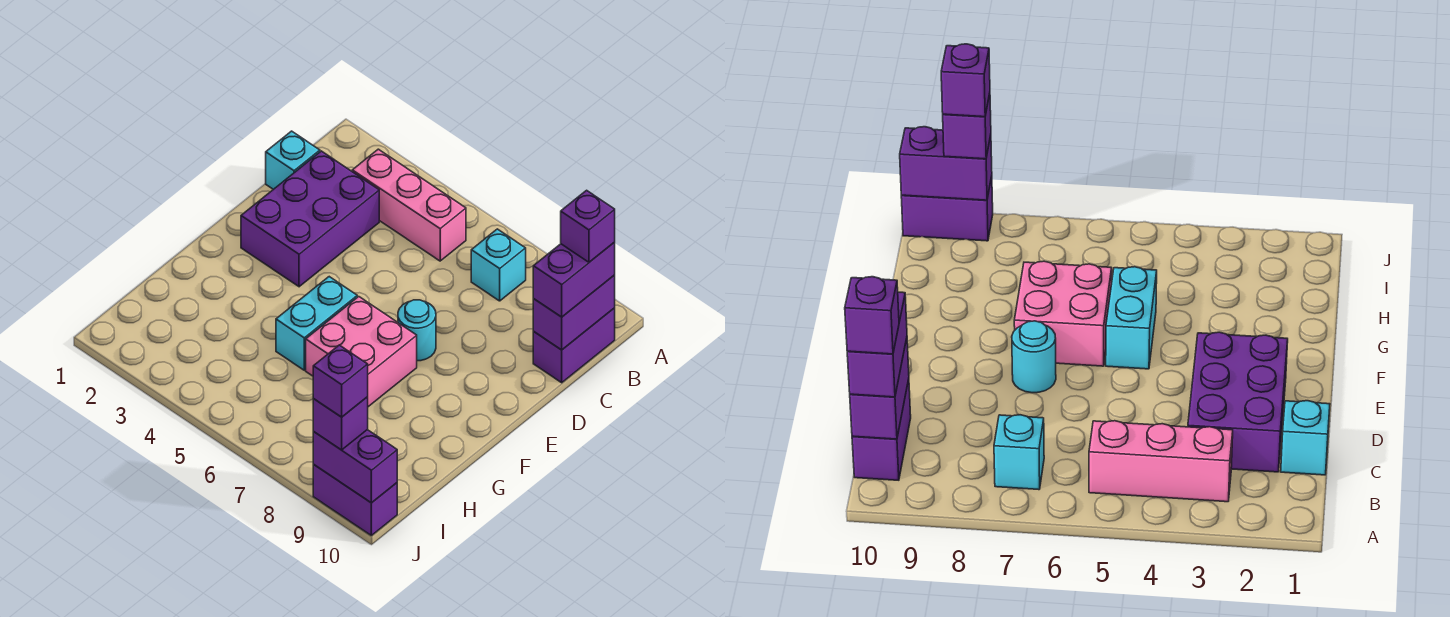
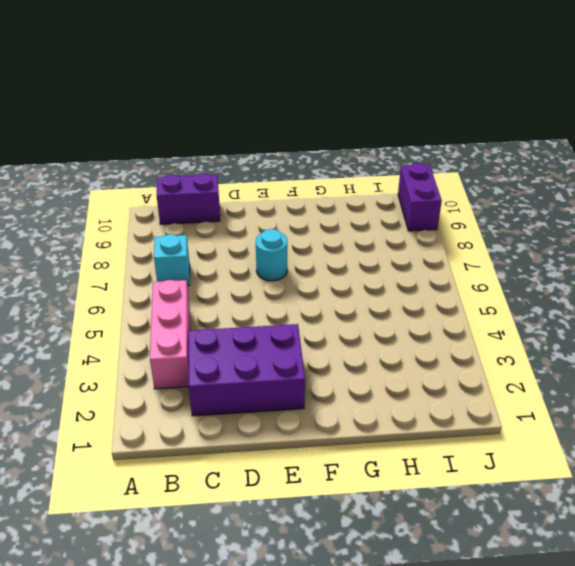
none -> cyan 1x1 brick [266,131,320,189]
none -> cyan 1x2 brick [276,277,357,370]
none -> pink 2x2 brick [306,297,417,407]

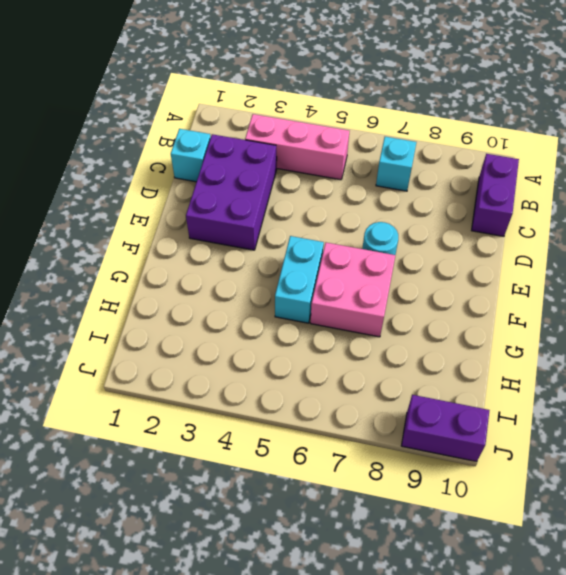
none -> purple 1x2 brick [533,275,615,350]
none -> purple 1x2 brick [313,430,397,503]
none -> purple 1x2 brick [533,242,615,317]

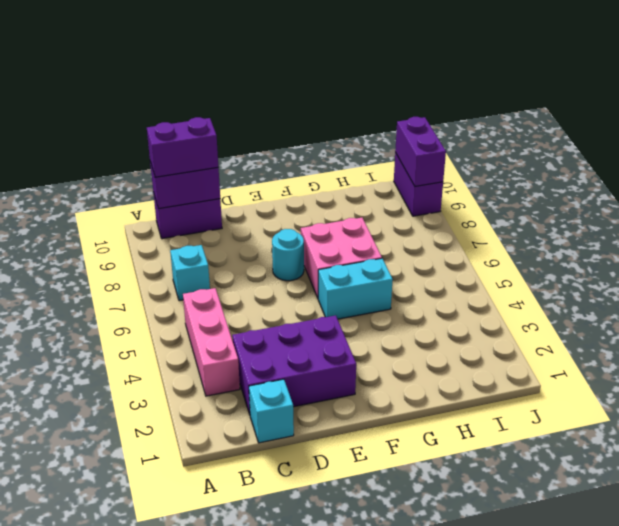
none -> purple 1x1 brick [313,397,368,450]
none -> purple 1x1 brick [561,190,615,262]
none -> purple 1x1 brick [313,345,368,417]

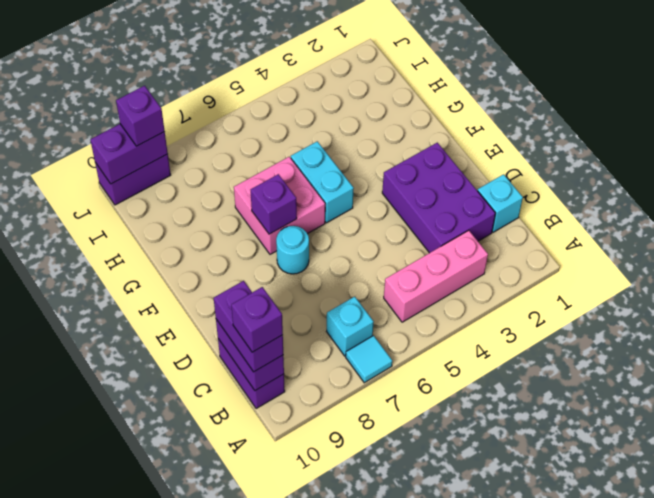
cyan 1x1 tile [346,336,392,383] -> none
purple 1x1 brick [251,174,297,234] -> purple 1x1 brick moved to [313,345,368,417]

